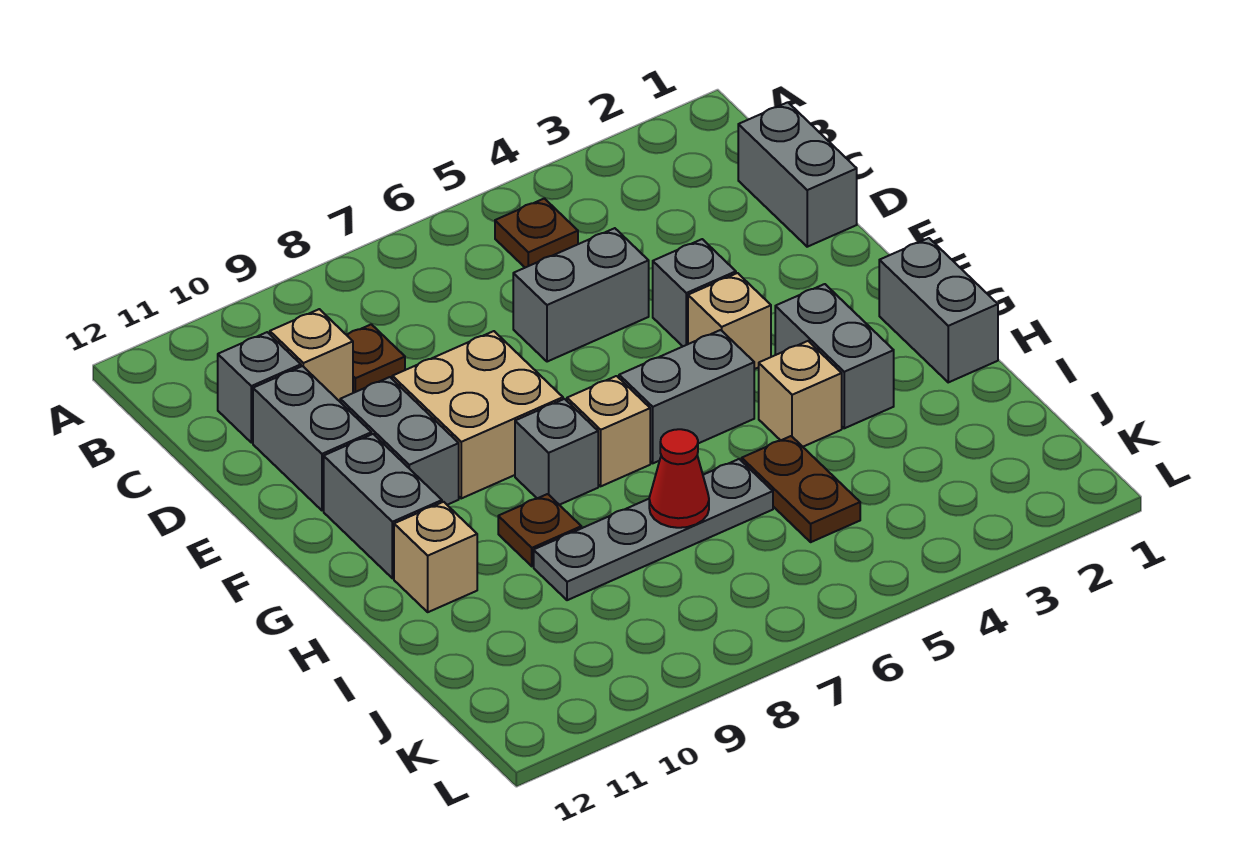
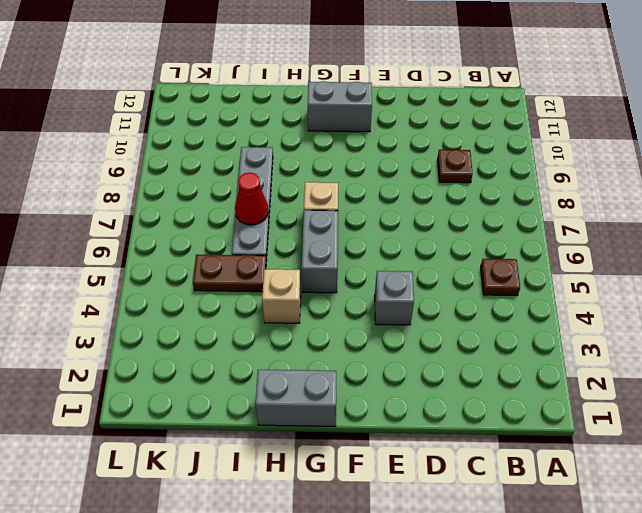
none -> grey 1x2 brick [738,102,857,247]
none -> tan 1x1 brick [270,309,353,401]
none -> grey 1x1 brick [218,332,301,443]

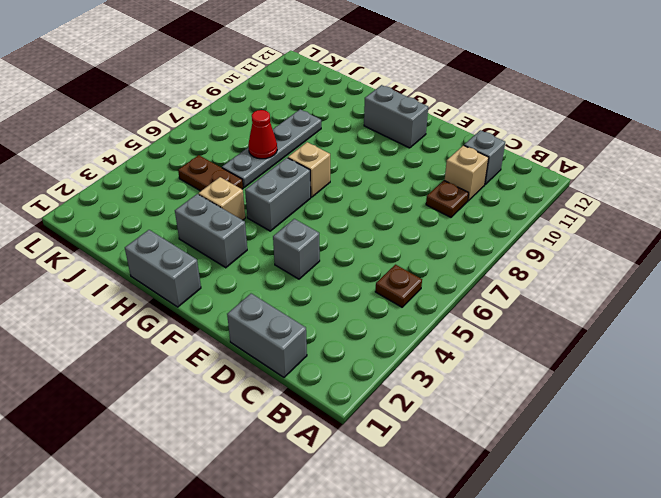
none -> grey 1x2 brick [513,228,649,362]
none -> grey 1x2 brick [253,366,371,510]
none -> tan 2x2 brick [392,331,563,498]

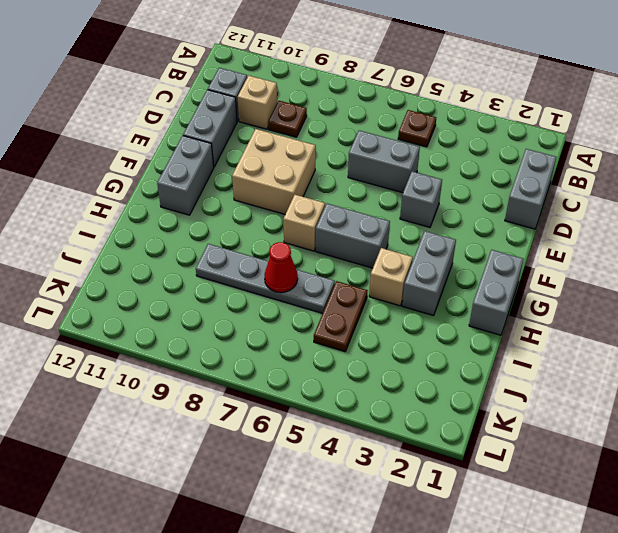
none -> grey 1x2 brick [340,377,459,505]
none -> tan 1x1 brick [688,273,771,369]
none -> grey 1x1 brick [515,399,598,505]

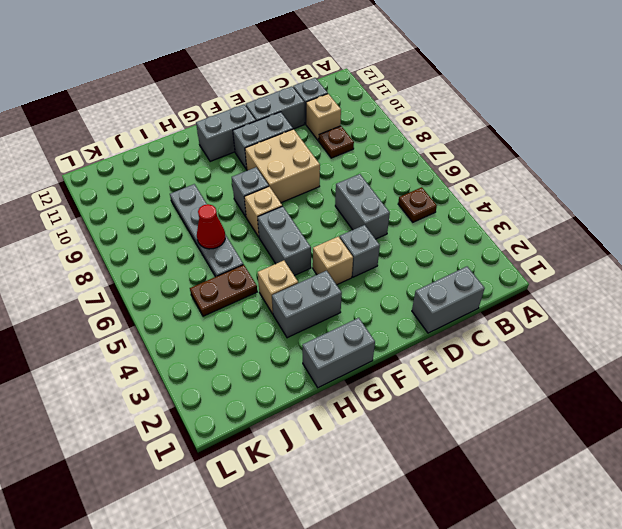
none -> brown 1x1 plate [498,494,581,566]
none -> tan 1x1 brick [394,502,477,612]

